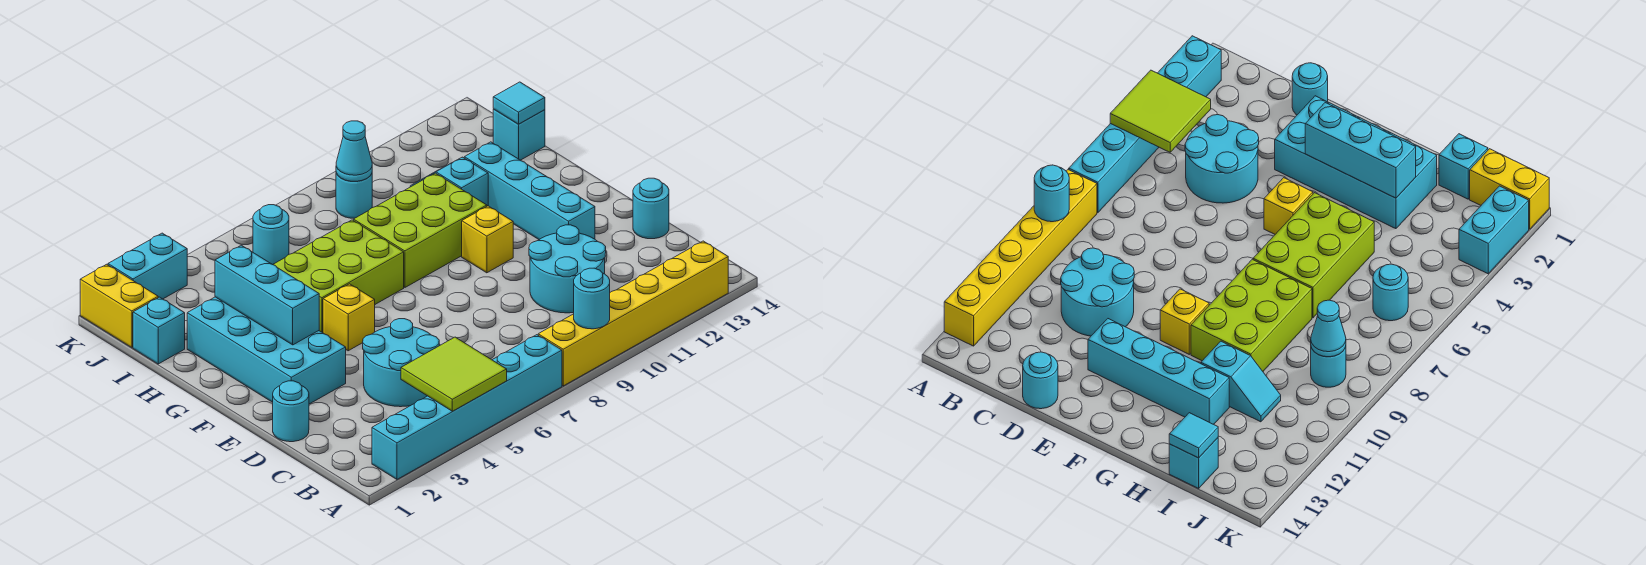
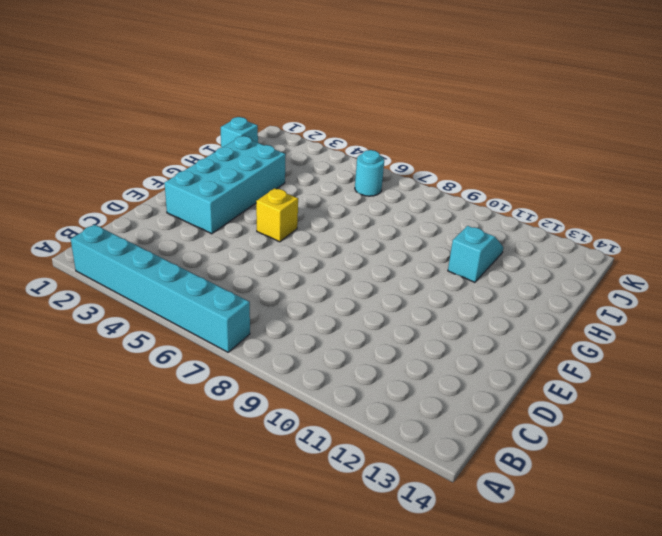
none -> yellow 1x6 brick [538,241,728,386]
none -> cyan 2x2 round brick [363,319,439,407]
none -> cyan 2x2 round brick [529,225,606,313]

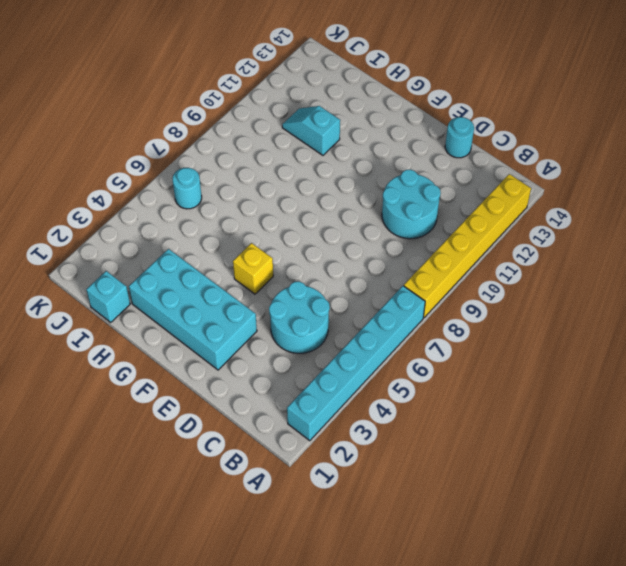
none -> cyan 1x1 round brick [273,381,309,442]
none -> cyan 1x4 brick [464,142,595,240]
none -> yellow 1x1 brick [462,206,513,273]

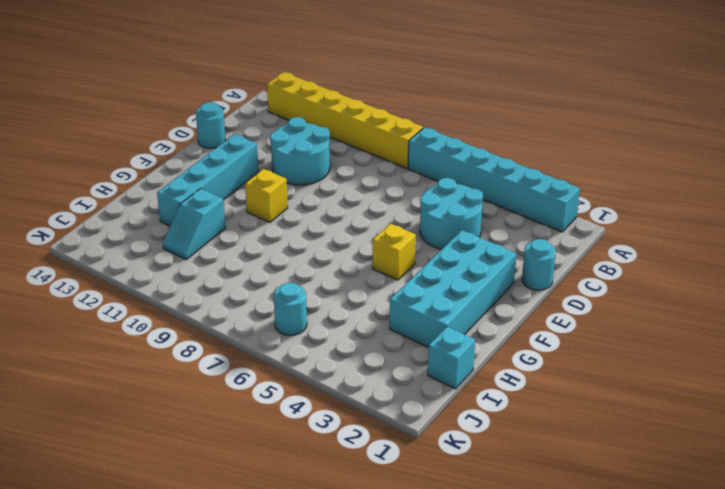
none -> lime 2x3 brick [273,220,404,333]
none -> lime 2x3 brick [354,173,487,287]
none -> cyan 1x1 brick [493,109,545,160]

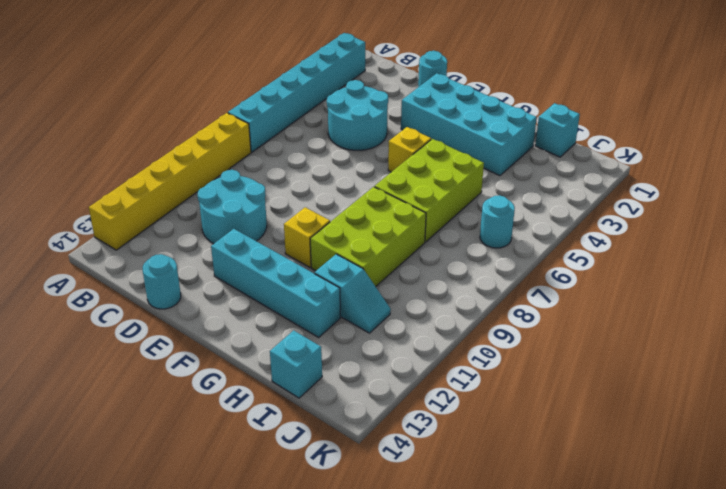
none -> yellow 1x2 brick [80,264,158,348]
none -> cyan 1x1 round brick [336,173,372,218]
none -> cyan 1x2 brick [108,233,187,299]

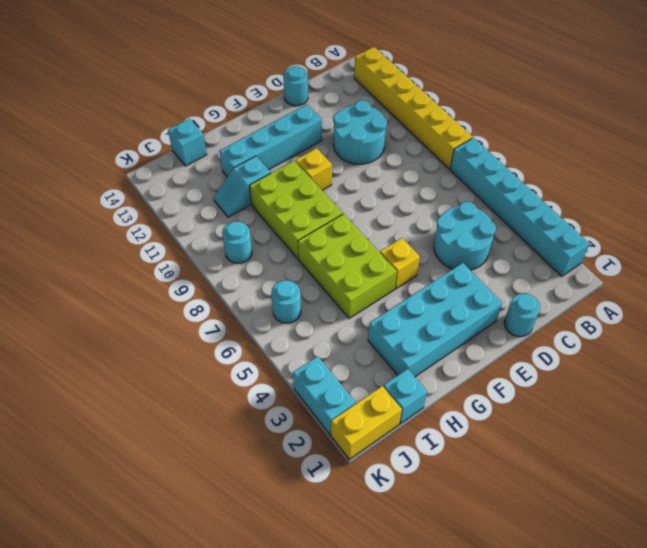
none -> lime 2x2 tile [401,337,507,411]
none -> cyan 1x1 round brick [574,268,610,329]
none -> cyan 1x3 brick [215,245,319,345]

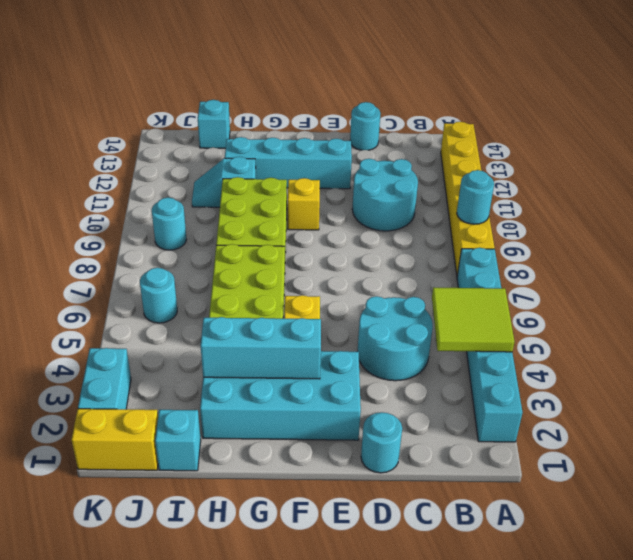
none -> cyan 1x1 tile [493,82,545,124]
none -> cyan 1x1 cone [336,121,372,181]

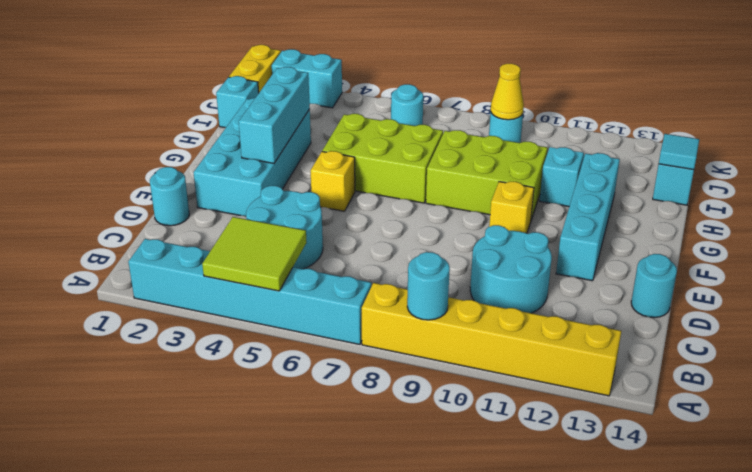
yellow 1x1 cone [491,64,524,120] -> cyan 1x1 cone [336,121,372,181]

